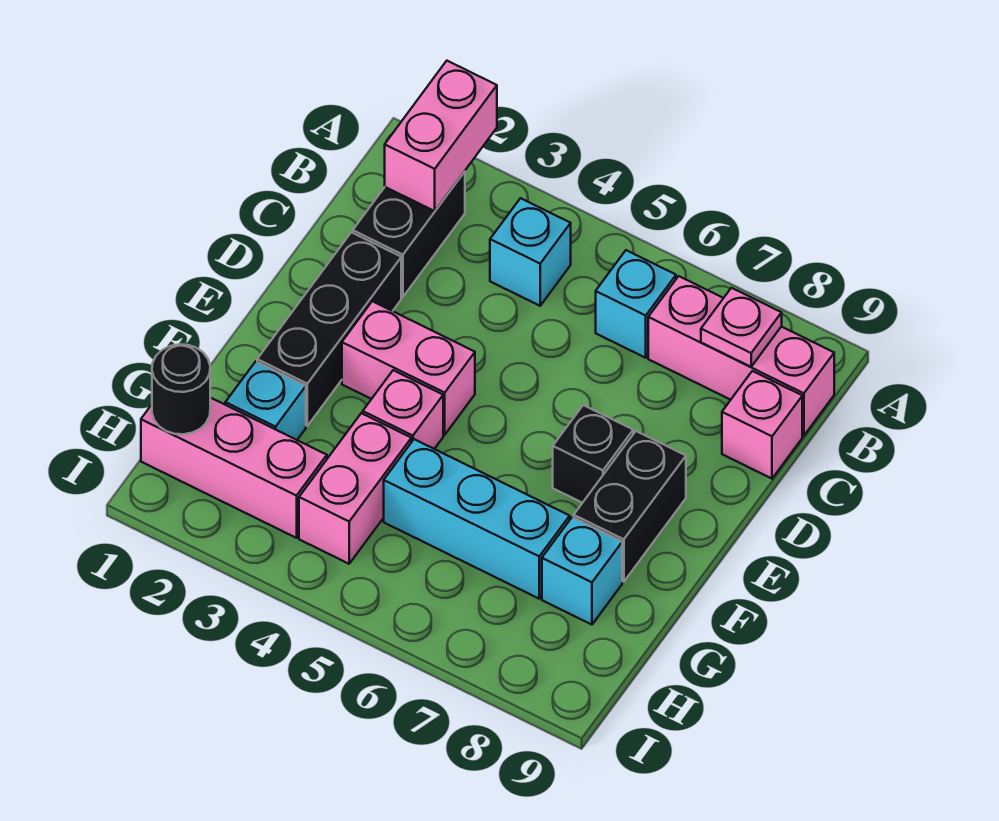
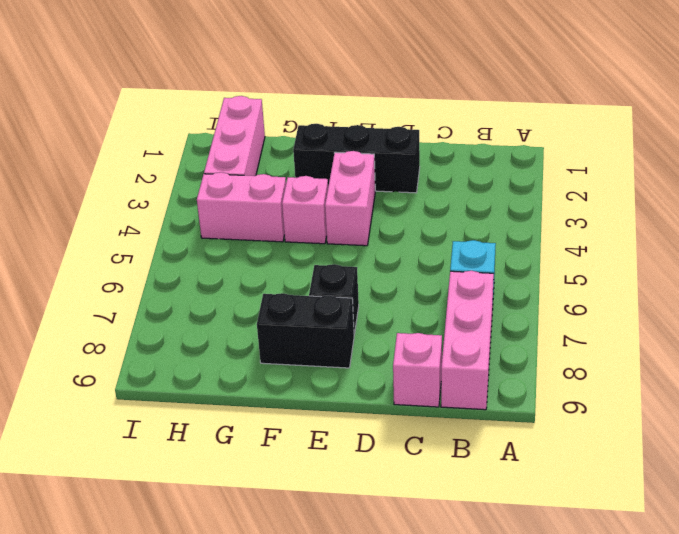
none -> black 1x2 brick [353,171,465,297]
none -> cyan 1x1 brick [490,198,571,306]
none -> cyan 1x1 brick [225,362,306,440]

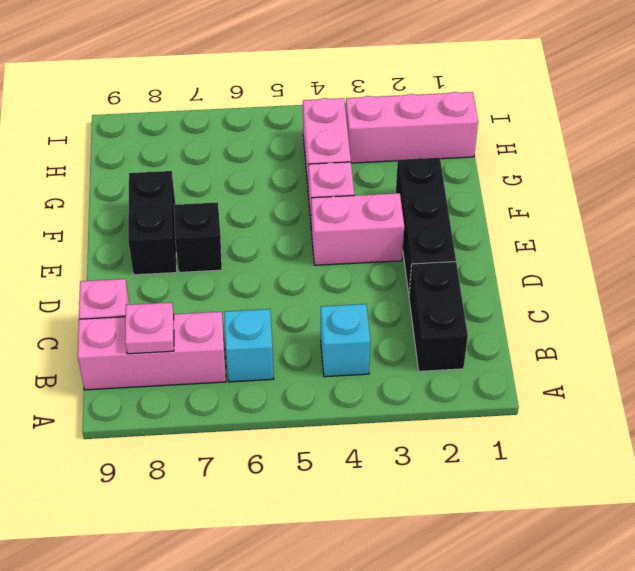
none -> cyan 1x1 brick [225,362,306,440]
none -> cyan 1x3 brick [384,439,570,599]
none -> cyan 1x1 brick [542,517,622,625]

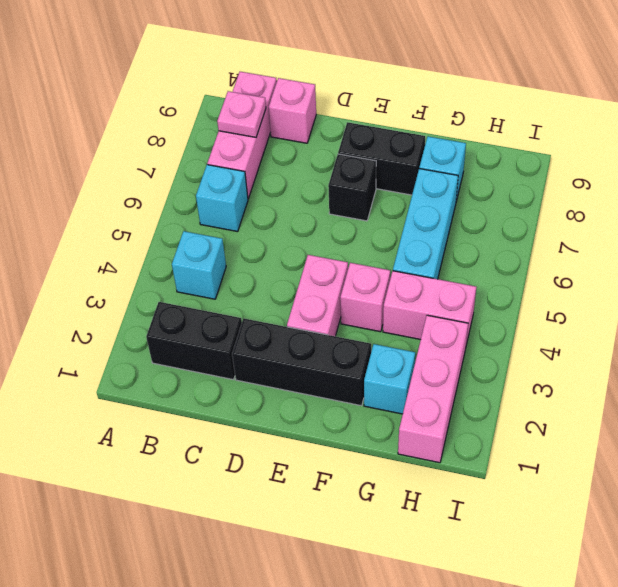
none -> pink 1x2 brick [385,61,497,211]
none -> black 1x1 round brick [152,344,210,434]

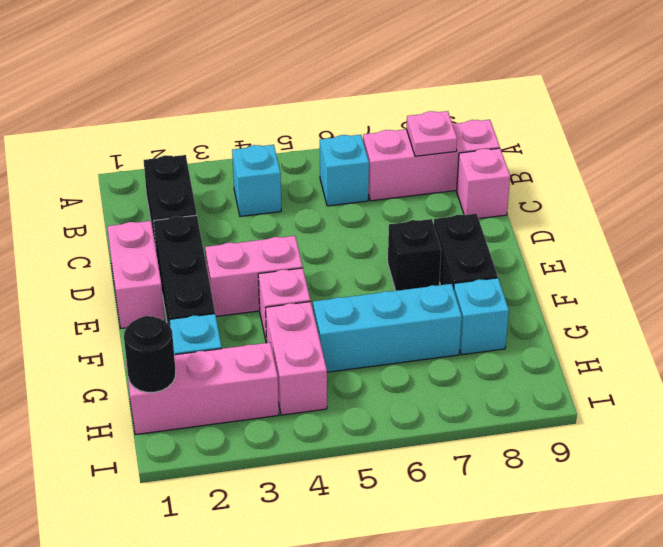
pink 1x2 brick [107,221,165,328] -> pink 1x2 brick moved to [385,61,497,211]

